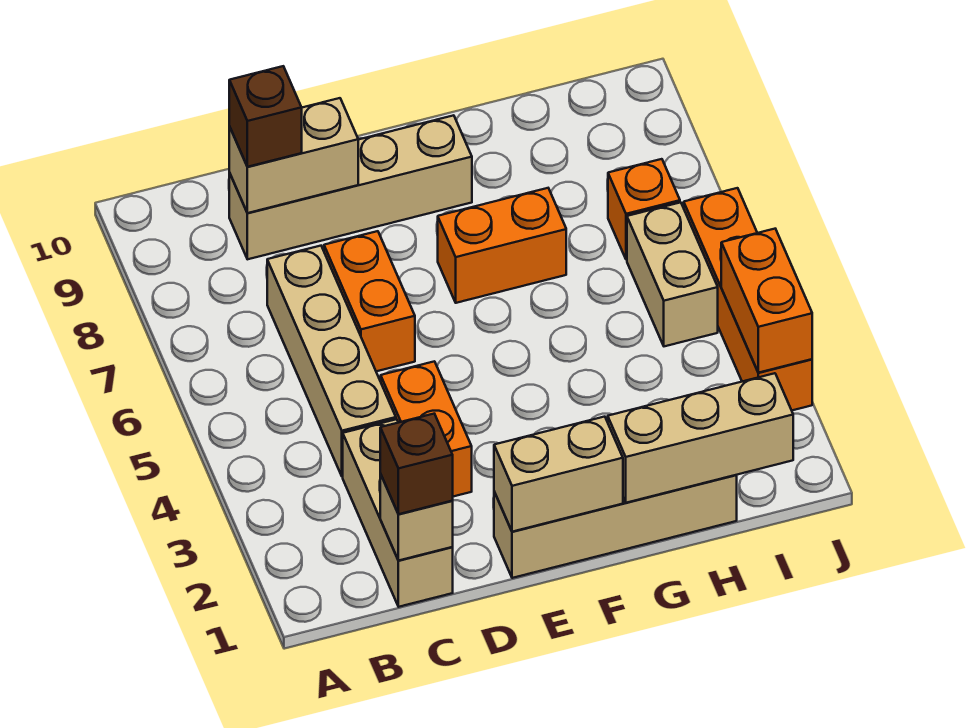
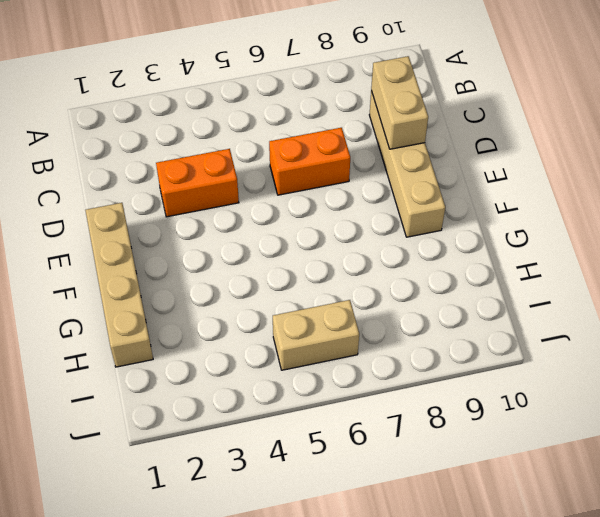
none -> tan 1x3 brick [343,419,453,607]
none -> tan 1x4 brick [267,246,396,476]
none -> orange 1x2 brick [438,188,566,303]

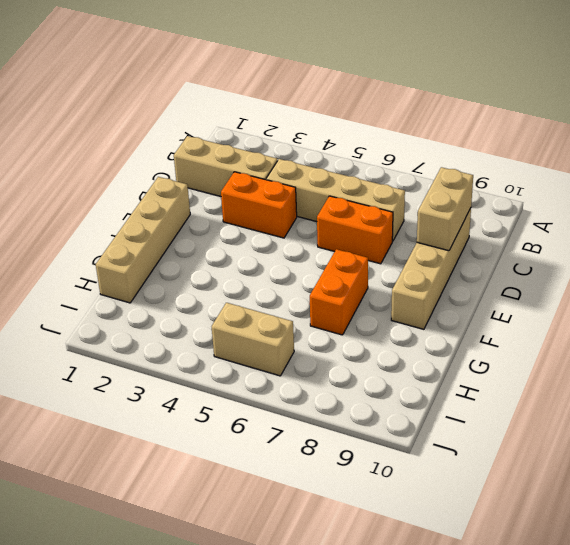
none -> orange 1x1 brick [608,159,680,260]
none -> orange 1x4 brick [684,188,812,410]
none -> tan 1x1 brick [380,474,453,561]

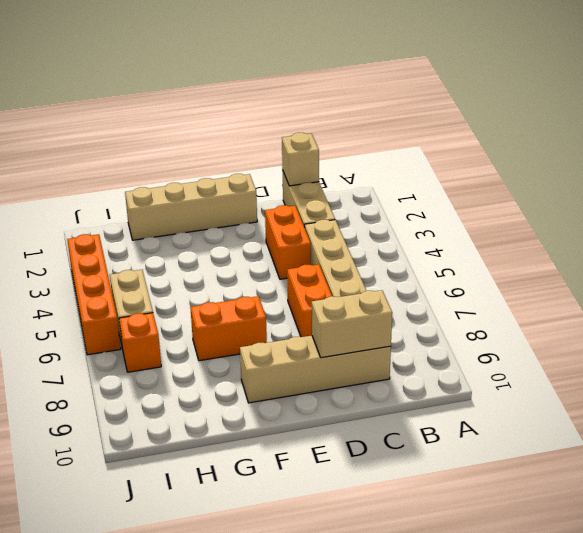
none -> tan 1x2 brick [494,417,623,532]
none -> tan 1x3 brick [608,373,793,503]
none -> orange 1x2 brick [721,229,812,373]

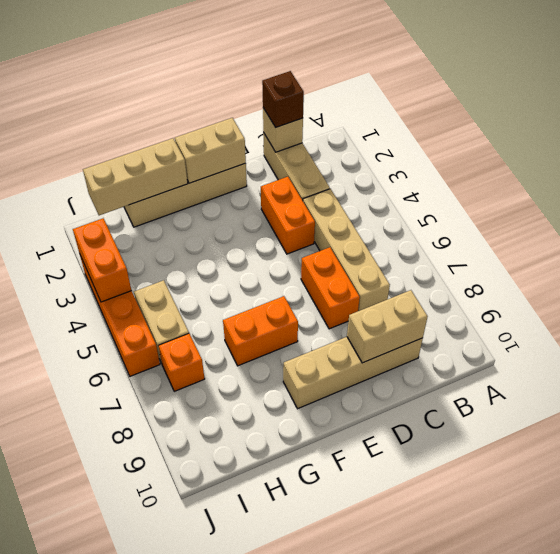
none -> brown 1x1 brick [229,66,302,167]

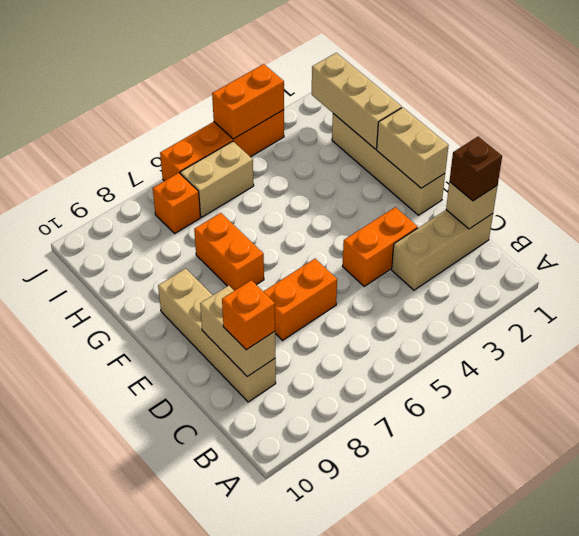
orange 1x1 brick [222,280,275,350] -> brown 1x1 brick [229,66,302,167]
none -> tan 1x4 brick [267,246,396,476]

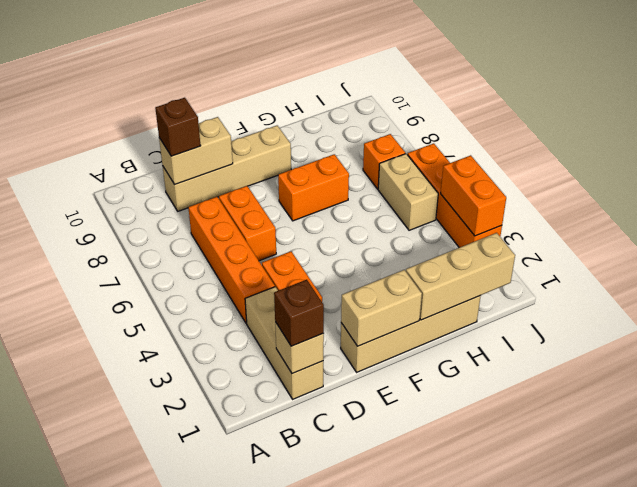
orange 1x4 brick [188,197,275,323] -> tan 1x4 brick [267,246,396,476]

